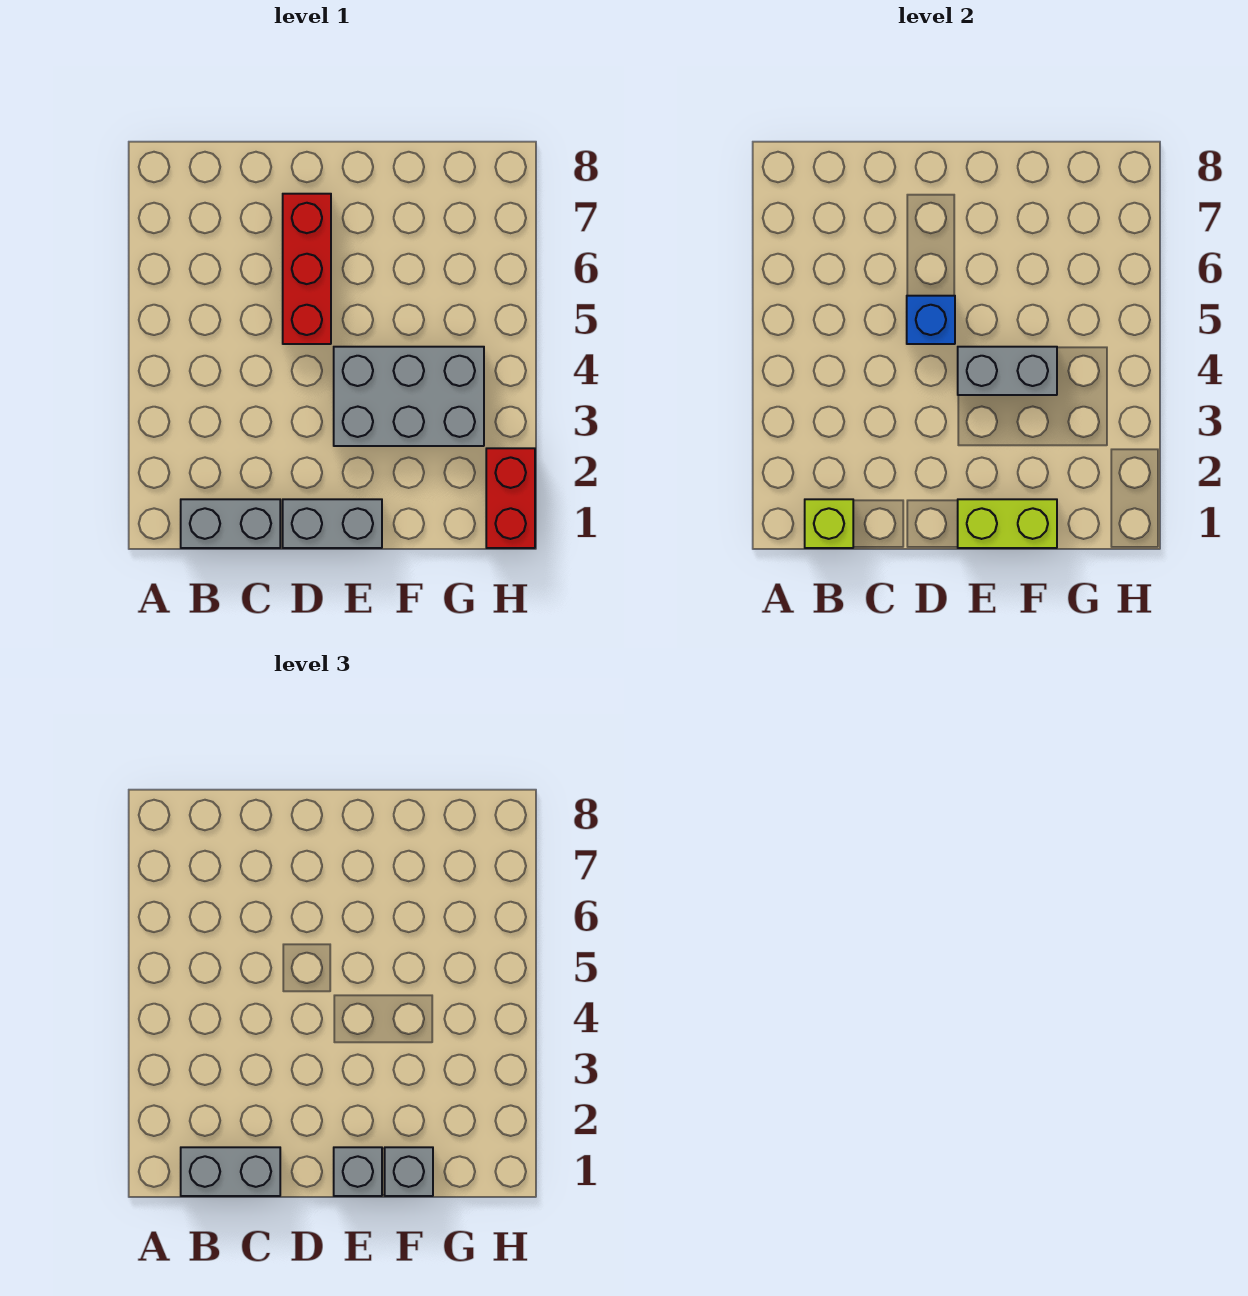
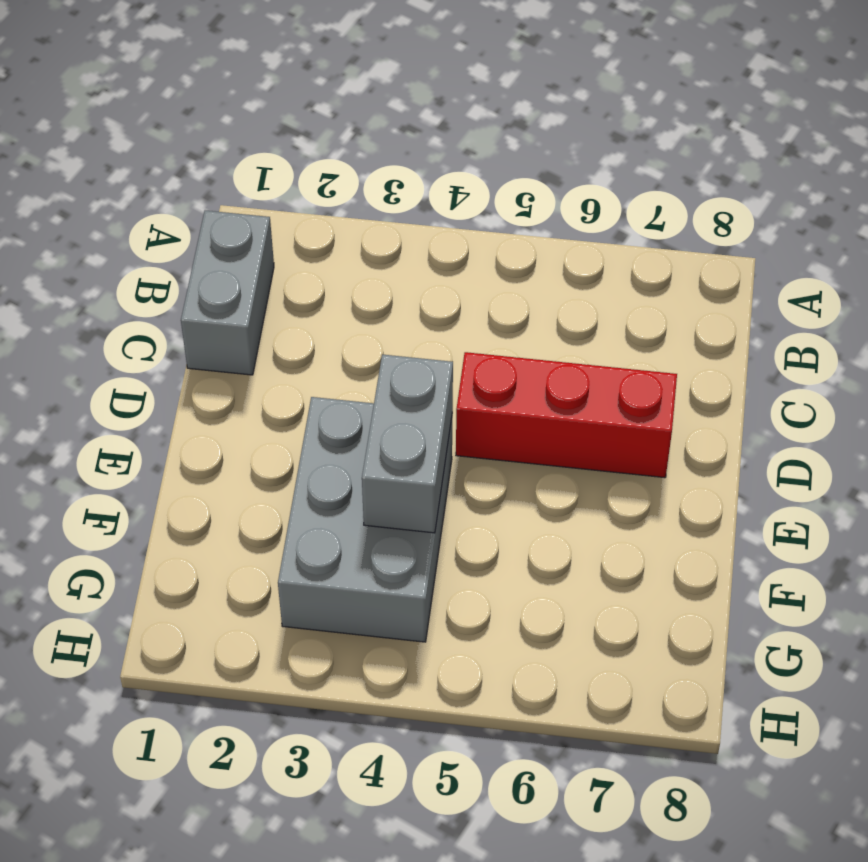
none -> grey 1x2 brick [283,499,382,548]
none -> red 1x2 brick [486,448,535,548]
none -> lime 1x1 brick [805,499,853,548]

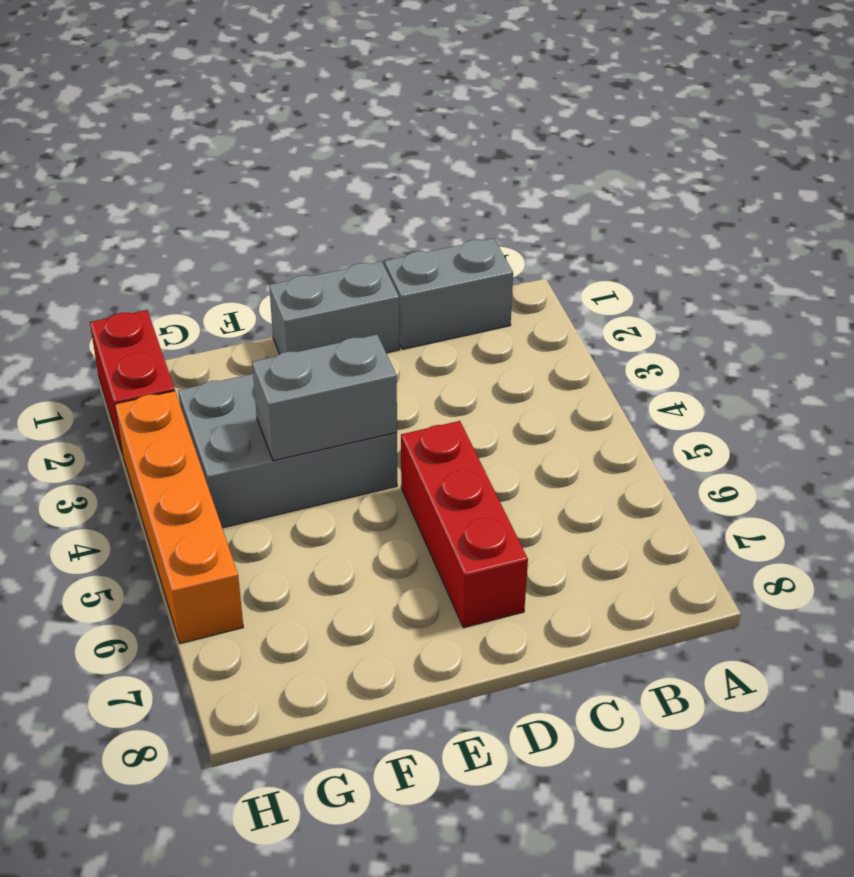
orange 1x4 brick [115,391,243,644] -> none
none -> lime 1x1 brick [805,499,853,548]
none -> blue 1x1 brick [907,296,955,344]
none -> lime 1x2 brick [958,499,1057,548]

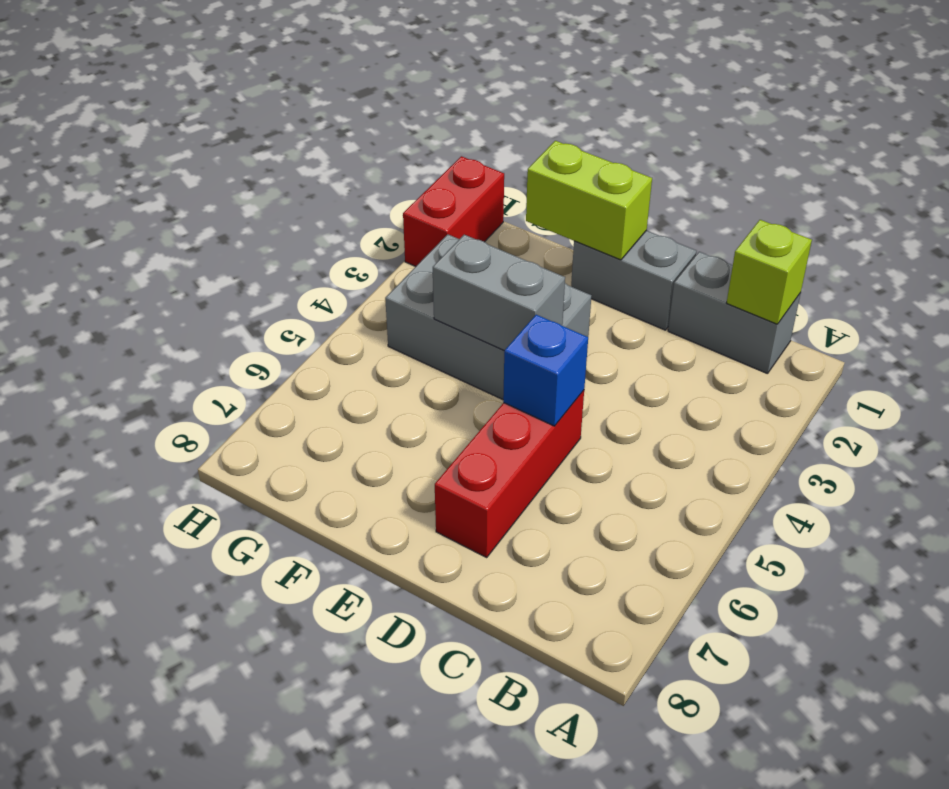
none -> grey 1x2 brick [181,1147,280,1196]
none -> grey 1x1 brick [334,1147,382,1196]
none -> grey 1x1 brick [385,1147,433,1196]

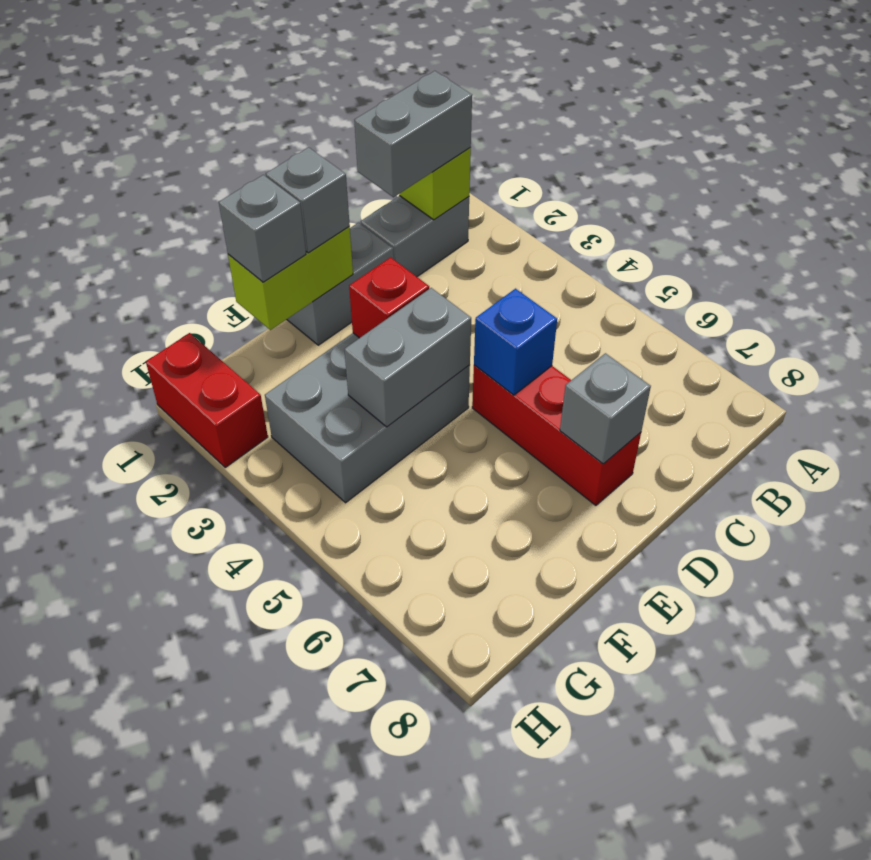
grey 1x1 brick [560,353,651,464] -> none
red 1x1 brick [349,257,429,338] -> none

